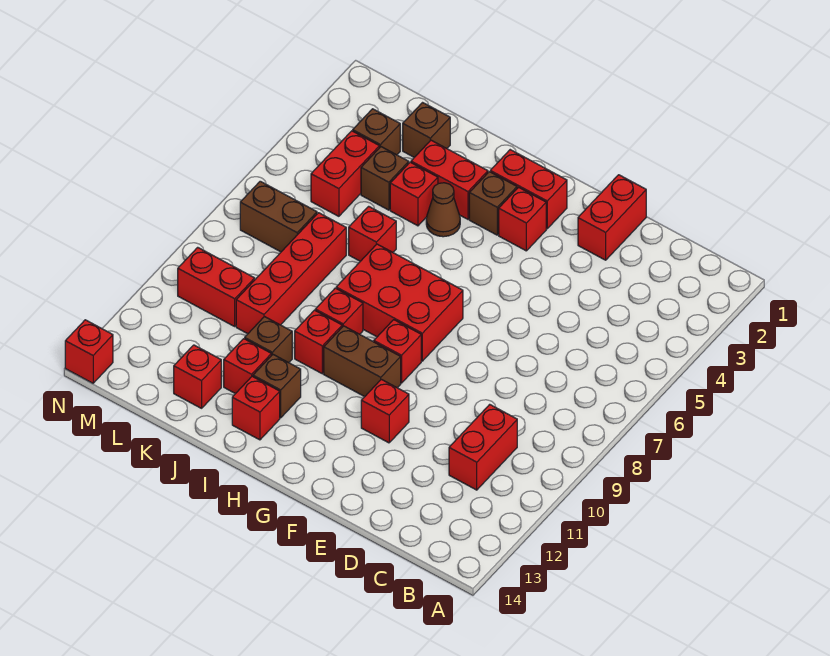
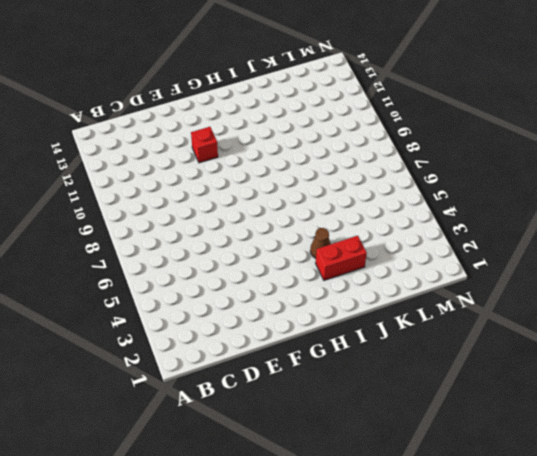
none -> red 1x2 brick [449,404,517,490]
none -> red 1x2 brick [578,175,646,260]
none -> red 1x2 brick [490,150,567,229]

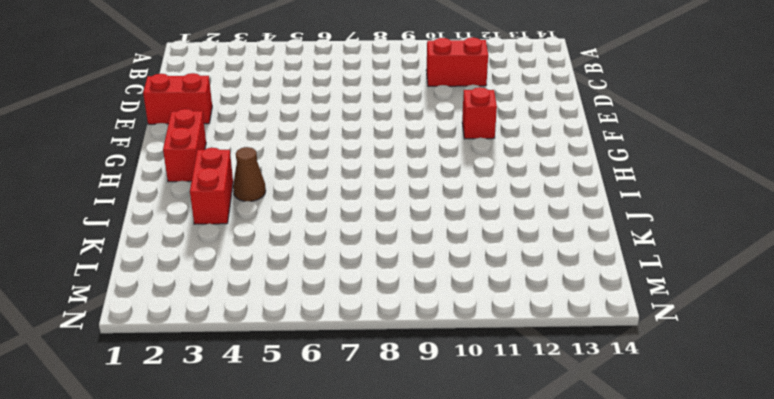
none -> red 1x1 brick [499,187,546,251]
none -> red 2x3 brick [336,244,463,361]
none -> red 1x1 brick [374,320,421,383]

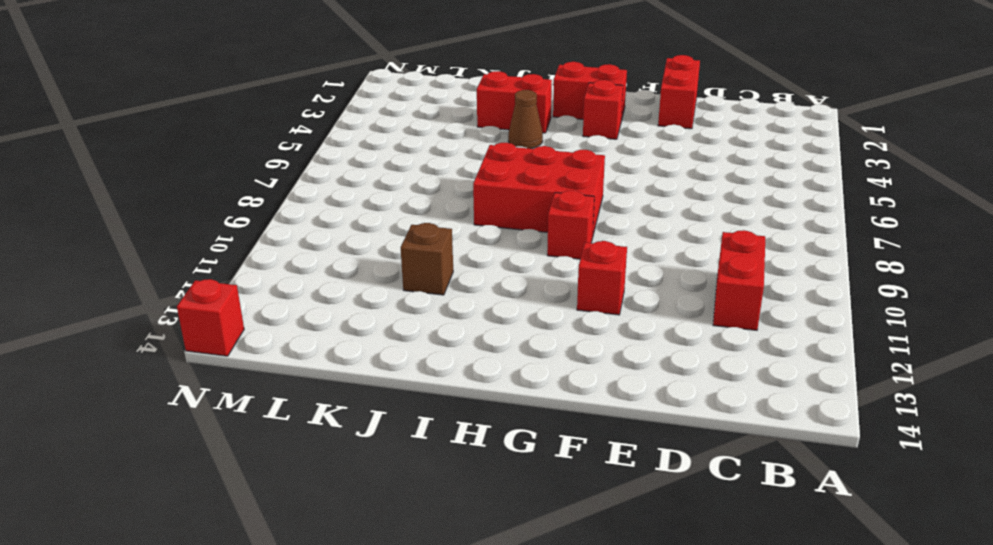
none -> brown 1x2 brick [324,326,401,397]
none -> brown 1x1 brick [469,172,517,235]
none -> red 1x1 brick [315,288,363,334]

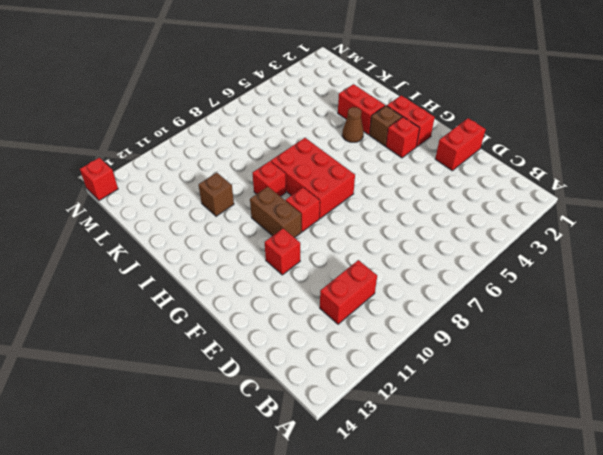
none -> red 1x1 brick [295,310,342,374]
none -> brown 1x1 brick [253,354,301,418]
none -> red 1x1 brick [232,376,280,440]

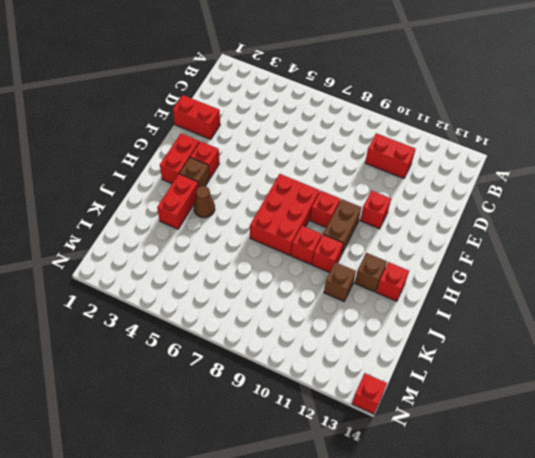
none -> red 1x1 brick [390,162,438,226]
none -> red 1x1 brick [349,206,396,261]
none -> red 1x1 brick [224,339,271,394]

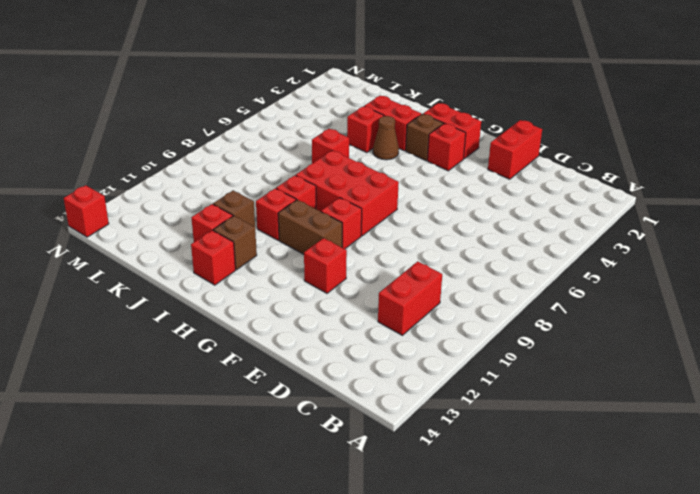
none -> brown 1x1 brick [403,103,450,157]
none -> brown 1x1 brick [361,147,409,210]
none -> red 1x4 brick [236,213,346,334]

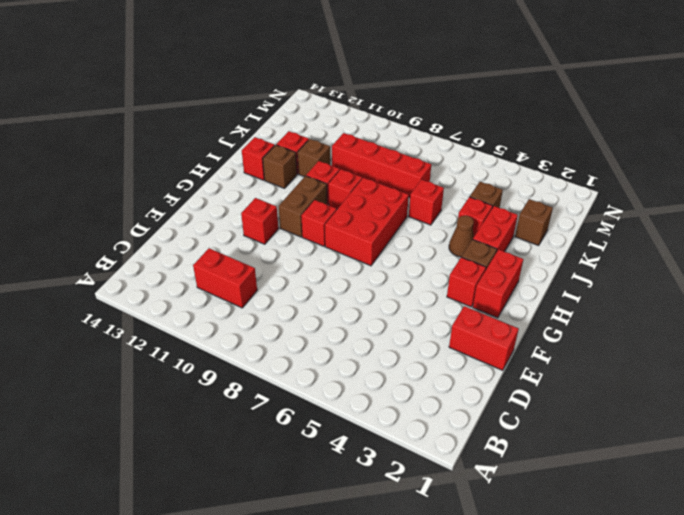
none -> red 1x1 brick [174,345,221,408]
none -> brown 1x1 brick [353,109,400,155]
none -> red 1x2 brick [311,131,379,216]

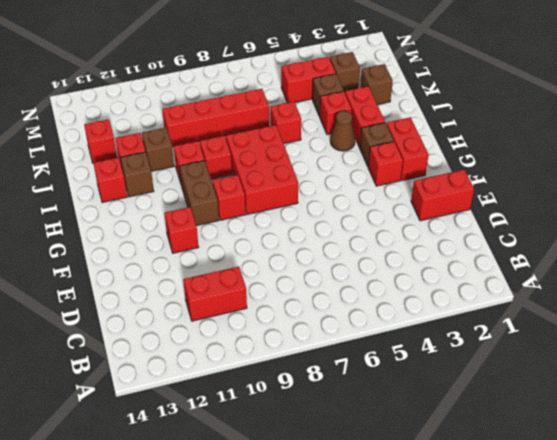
none -> brown 1x2 brick [240,181,317,252]
none -> red 1x2 brick [178,247,255,326]
none -> red 1x1 brick [65,320,113,383]

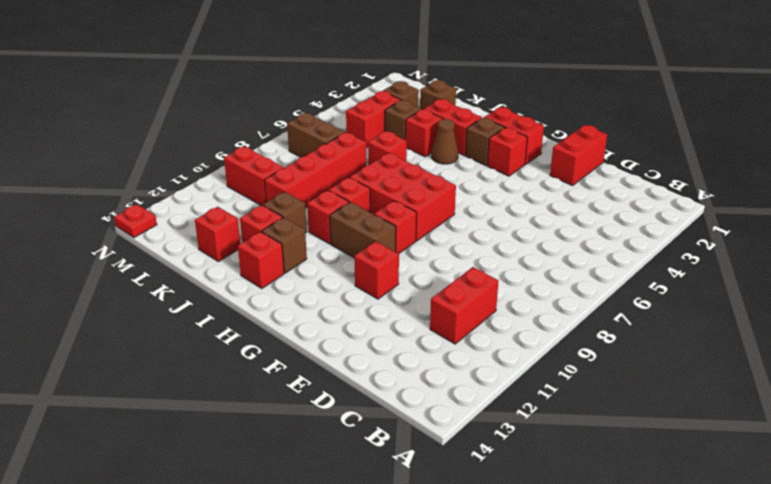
red 1x1 plate [114,204,157,238] -> red 1x1 brick [65,320,113,383]

